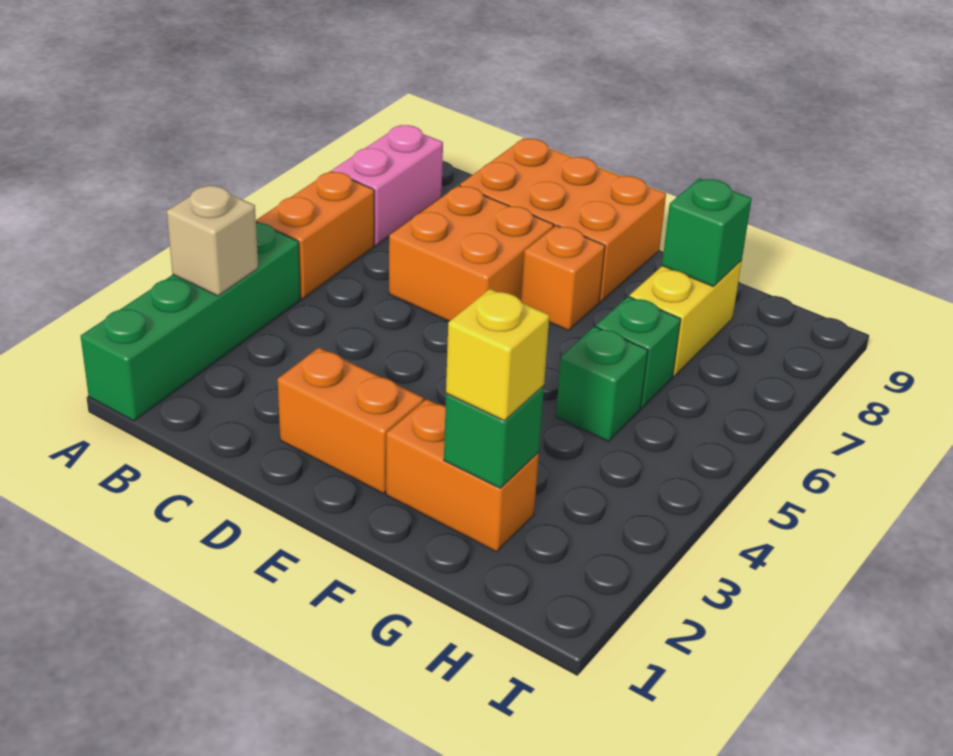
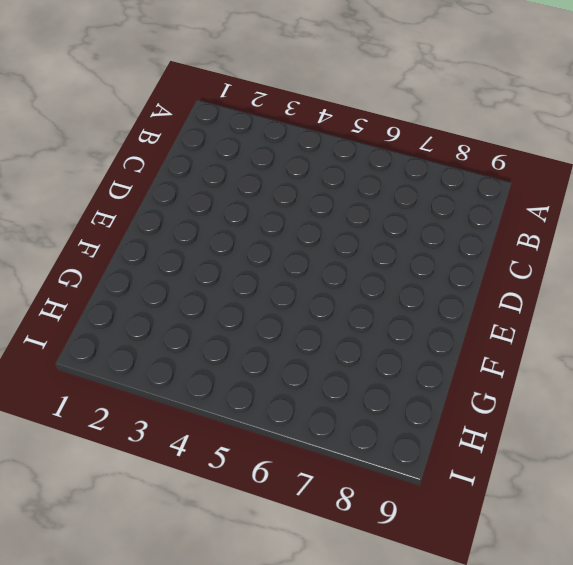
none -> green 1x4 brick [81,222,301,421]
none -> orange 1x2 brick [256,171,374,299]
none -> pink 1x2 brick [332,125,443,246]

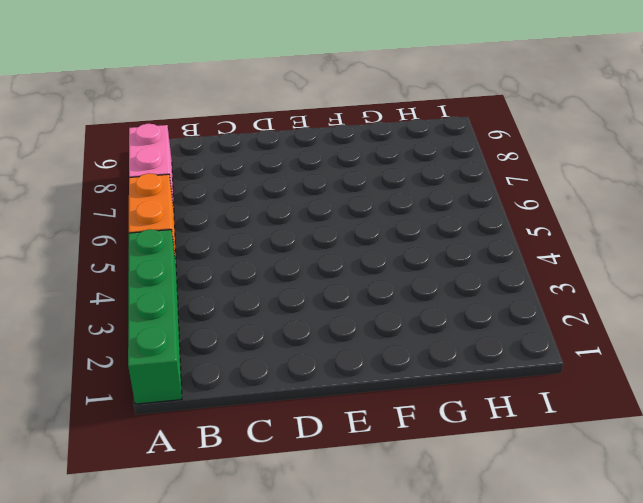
none -> orange 2x2 brick [389,185,554,321]
none -> orange 2x3 brick [460,138,666,302]
none -> orange 1x2 brick [278,348,424,493]

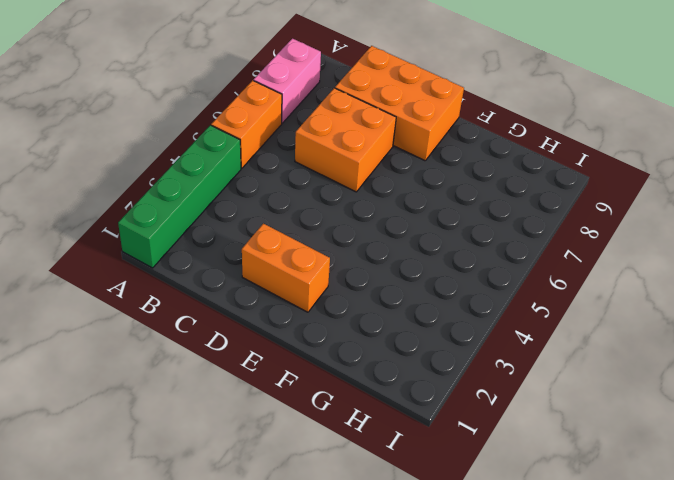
none -> orange 1x1 brick [521,225,605,330]
none -> orange 1x2 brick [386,399,539,552]
none -> green 1x1 brick [556,326,648,441]

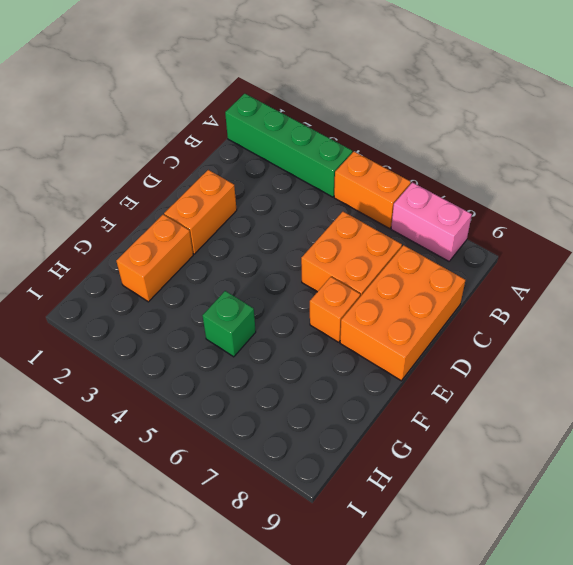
none -> green 1x1 brick [596,296,681,408]
none -> yellow 1x2 brick [630,260,742,377]
none -> tan 1x1 brick [167,185,258,296]

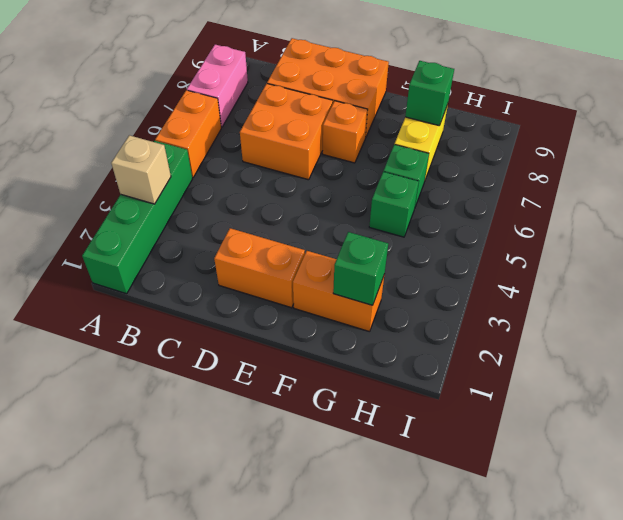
none -> yellow 1x1 brick [446,289,549,421]

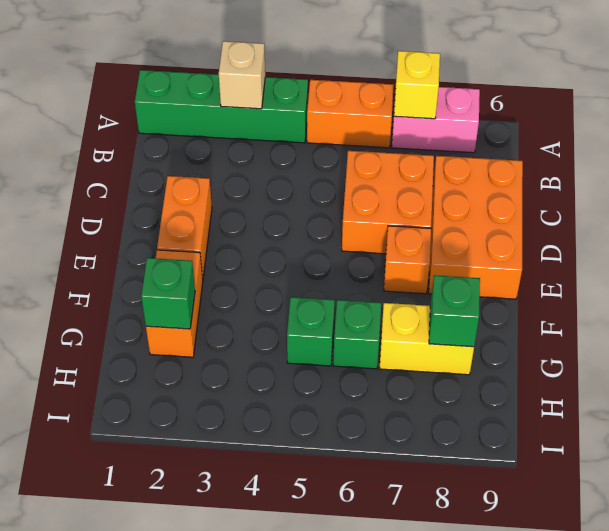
yellow 1x1 brick [394,51,440,119] -> yellow 1x1 brick moved to [446,289,549,421]

